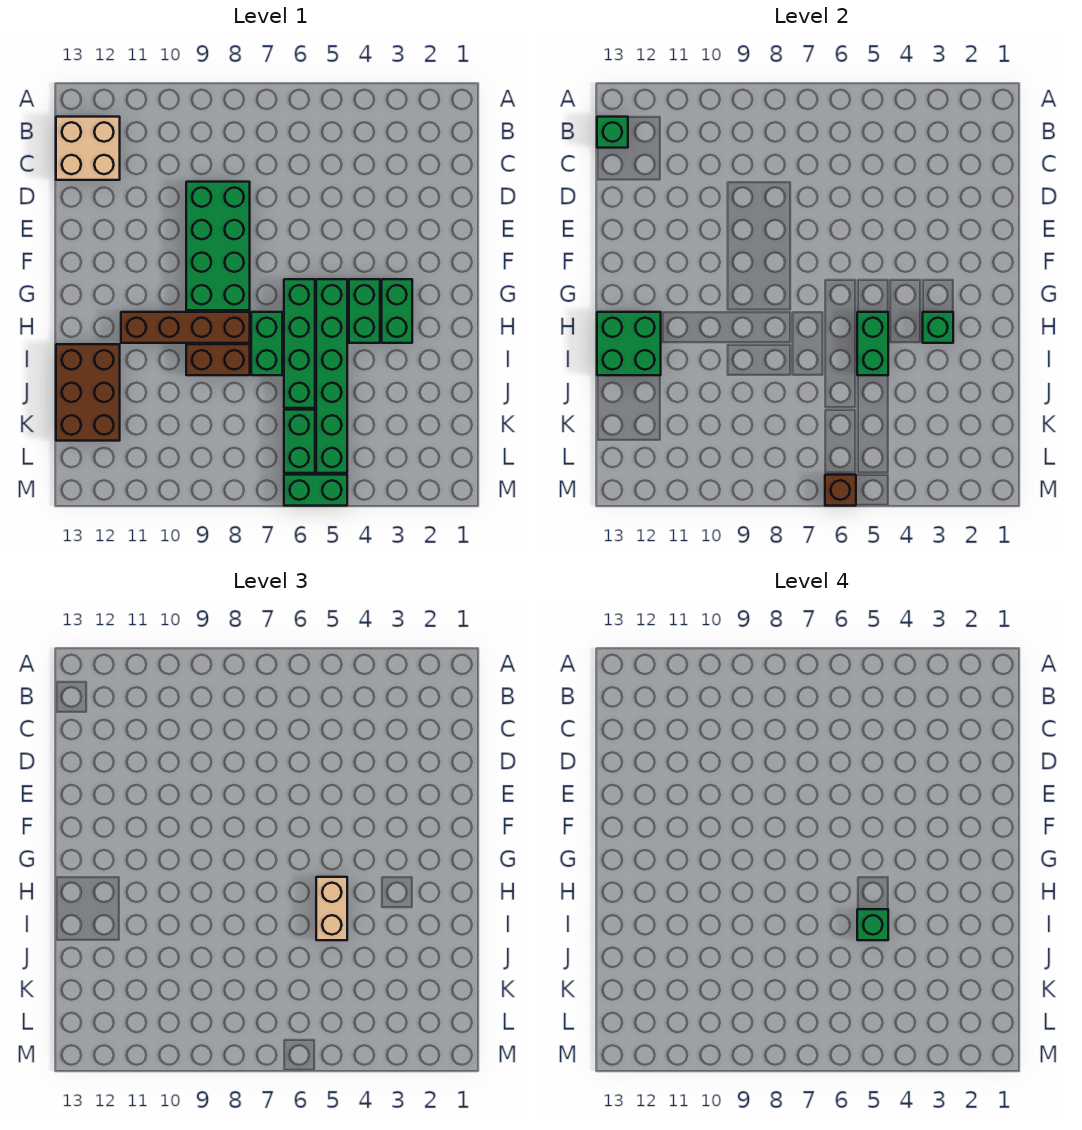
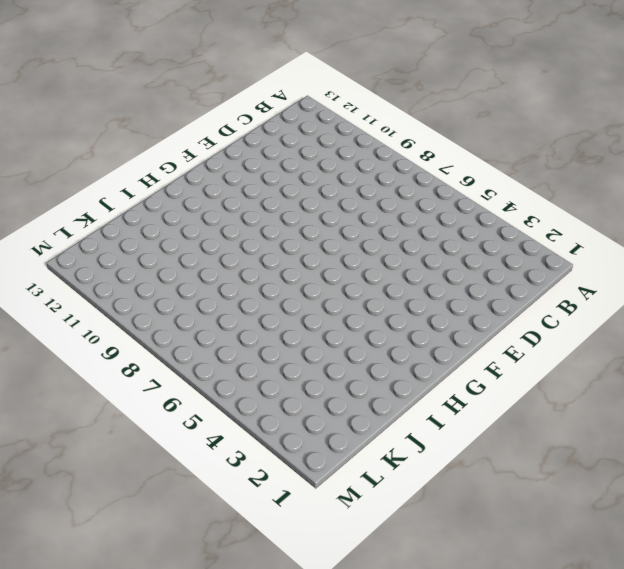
none -> tan 2x2 brick [56,117,120,180]
none -> green 2x4 brick [186,182,250,310]
none -> green 1x2 brick [382,279,412,343]

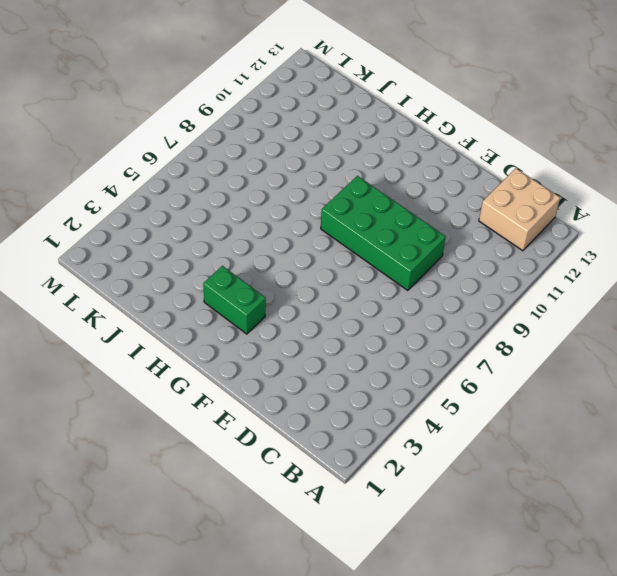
none -> green 1x2 brick [349,279,380,343]
none -> green 1x6 brick [316,279,347,473]
none -> green 1x4 brick [284,279,315,408]

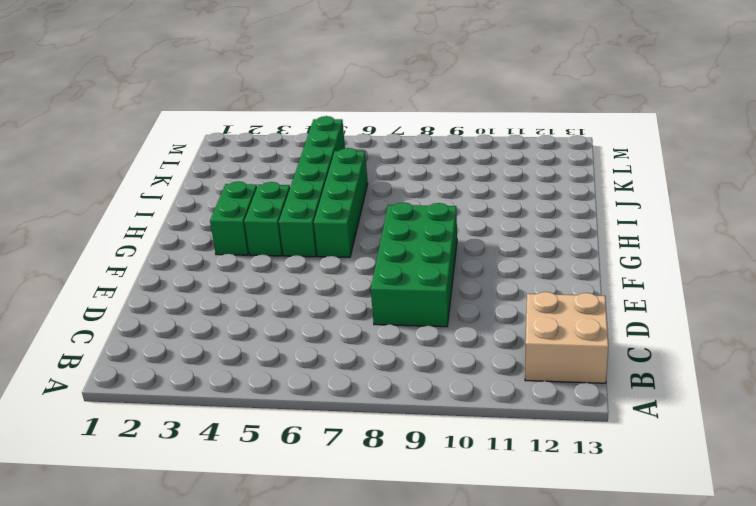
none -> green 1x2 brick [251,312,282,375]
none -> brown 1x4 brick [121,312,250,343]
none -> brown 1x2 brick [186,344,250,375]

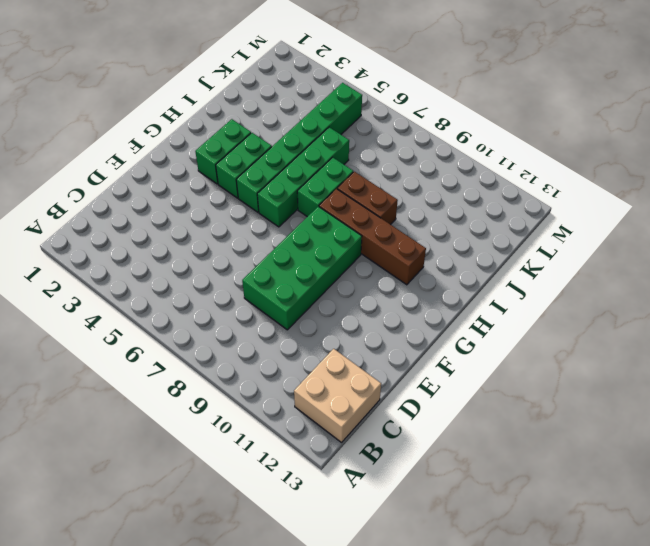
none -> brown 2x3 brick [56,344,120,441]
none -> green 1x2 brick [284,410,315,473]
none -> green 1x2 brick [284,475,347,506]

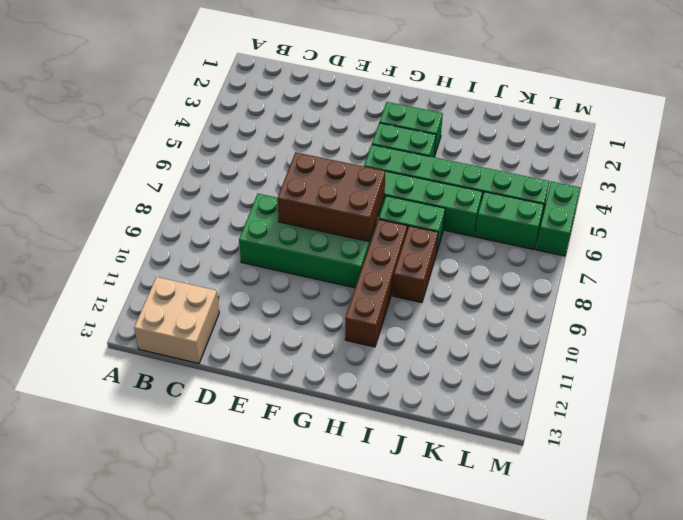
brown 2x3 brick [277,152,385,241] -> brown 2x3 brick moved to [56,344,120,441]
none -> green 1x1 brick [597,117,628,148]
none -> green 1x1 brick [923,312,953,343]
none -> green 1x2 brick [857,312,888,375]

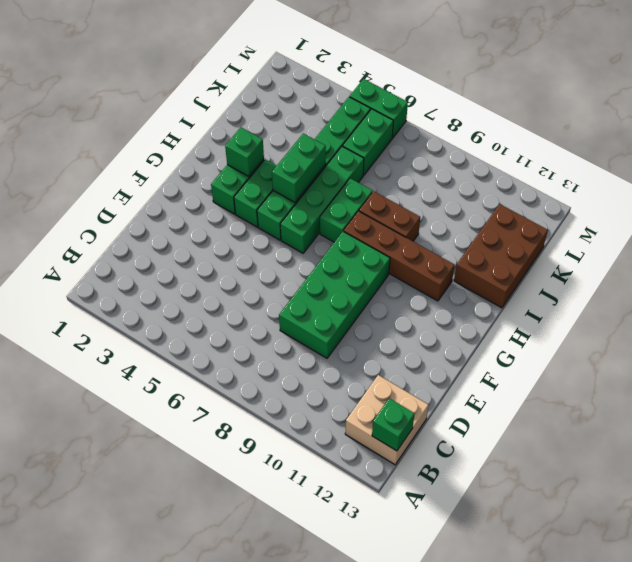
none -> green 2x2 brick [597,312,661,375]
none -> brown 1x1 brick [825,475,856,506]
none -> tan 1x2 brick [316,877,347,940]

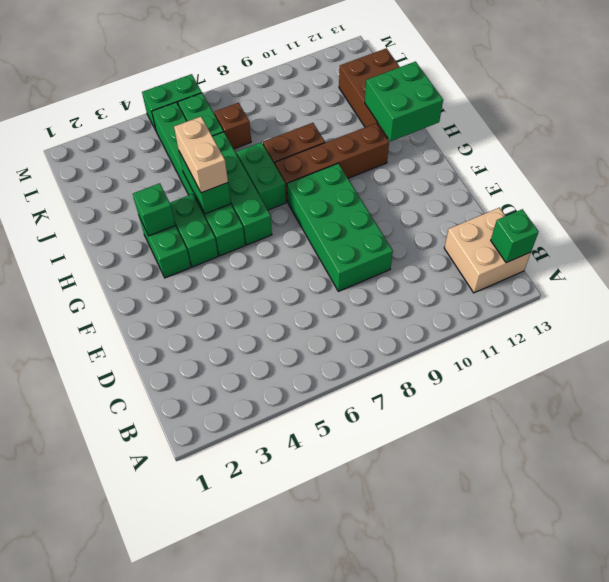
brown 1x1 brick [214,103,251,149] -> brown 1x1 brick moved to [825,475,856,506]
none -> green 1x1 brick [857,909,888,940]

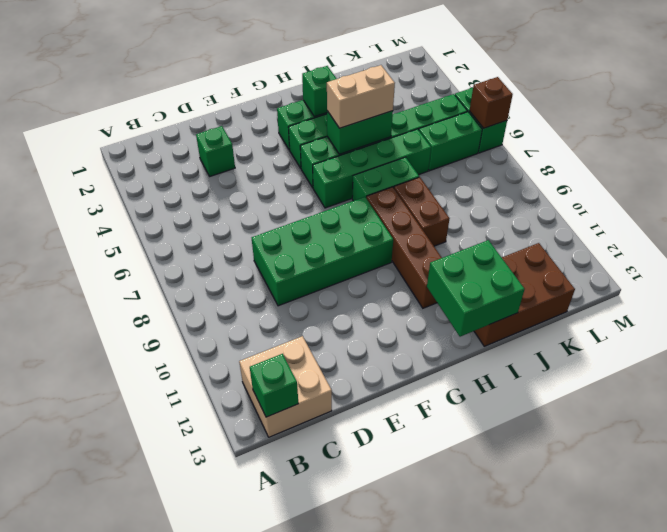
green 1x1 brick [196,126,235,176] -> green 1x1 brick moved to [857,909,888,940]

